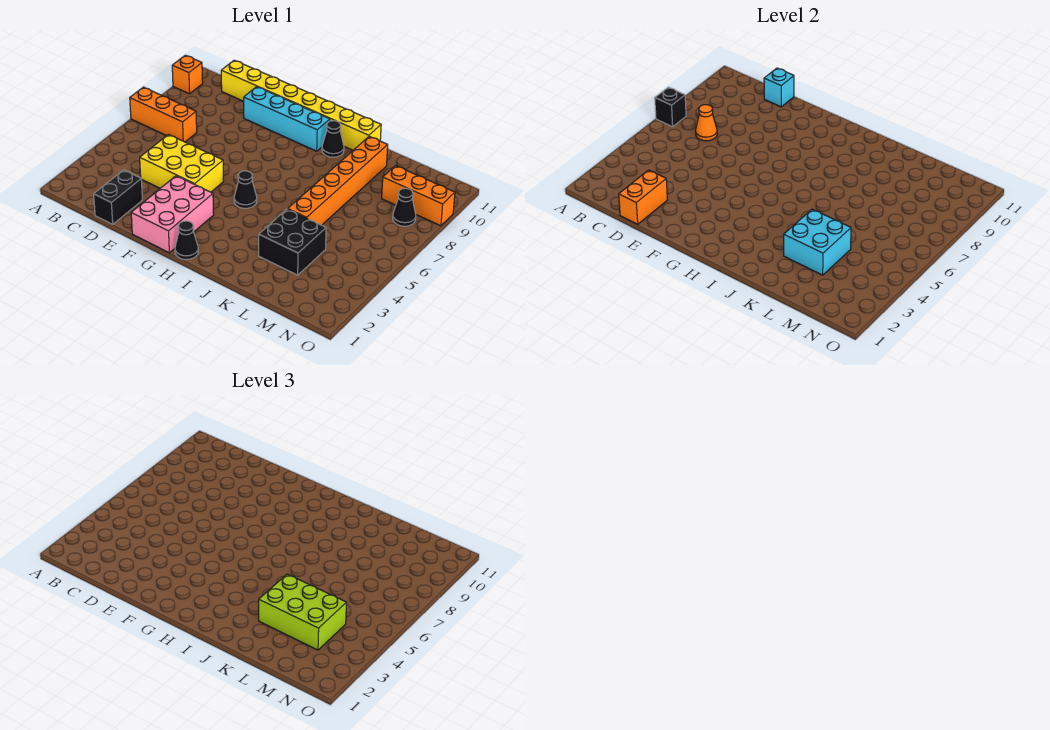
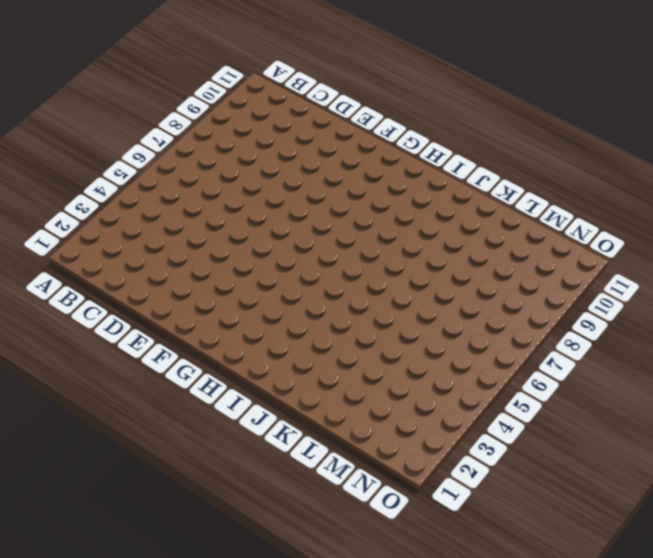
none -> orange 1x3 brick [130,87,197,142]
none -> orange 1x1 brick [172,55,203,94]
none -> yellow 1x8 brick [221,60,381,150]

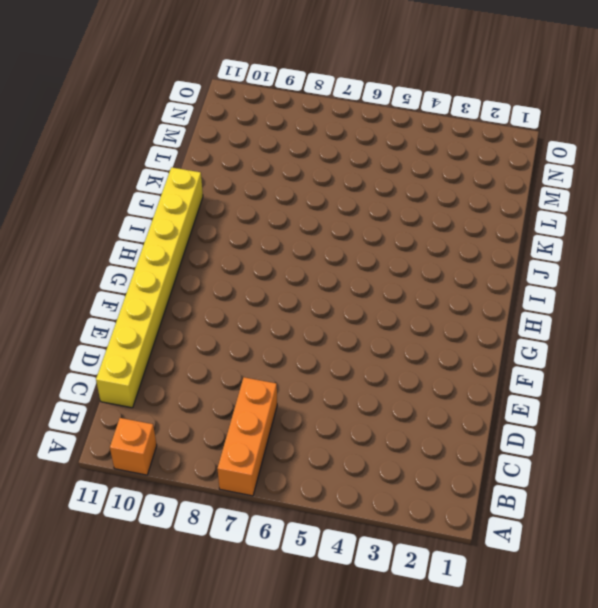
none -> black 1x2 brick [94,170,142,224]
none -> yellow 2x3 brick [140,135,224,192]
none -> cyan 1x4 brick [243,87,330,151]

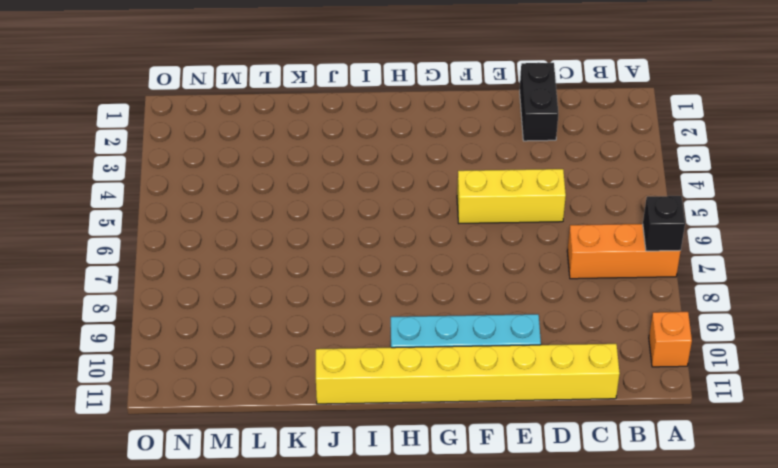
yellow 1x3 brick [457,169,566,223] -> yellow 2x3 brick [140,135,224,192]
none -> pink 2x3 brick [131,176,214,253]
none -> black 1x1 cone [175,221,198,260]
none -> black 1x1 cone [234,171,257,208]

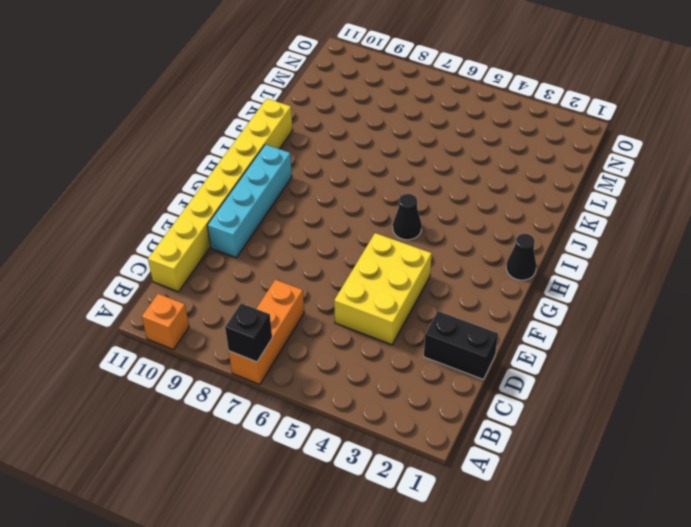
none -> pink 2x3 brick [131,176,214,253]
none -> black 1x1 cone [322,121,344,157]
none -> black 2x2 brick [259,209,326,275]

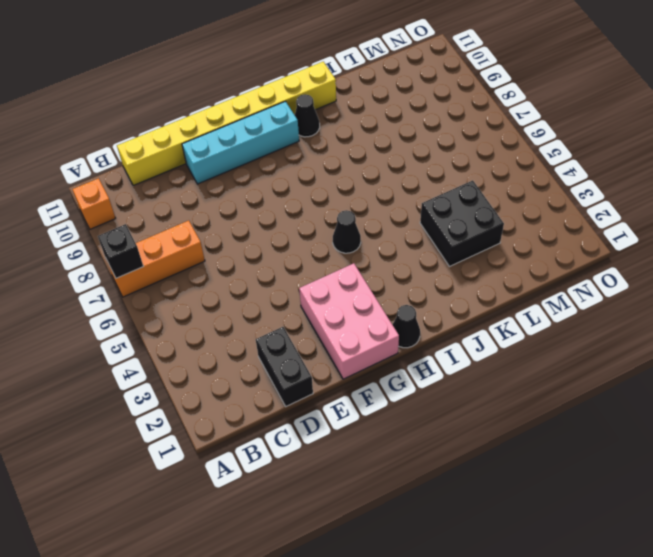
none -> yellow 2x3 brick [140,135,224,192]
none -> orange 1x6 brick [288,136,388,225]
none -> orange 1x3 brick [382,166,455,226]

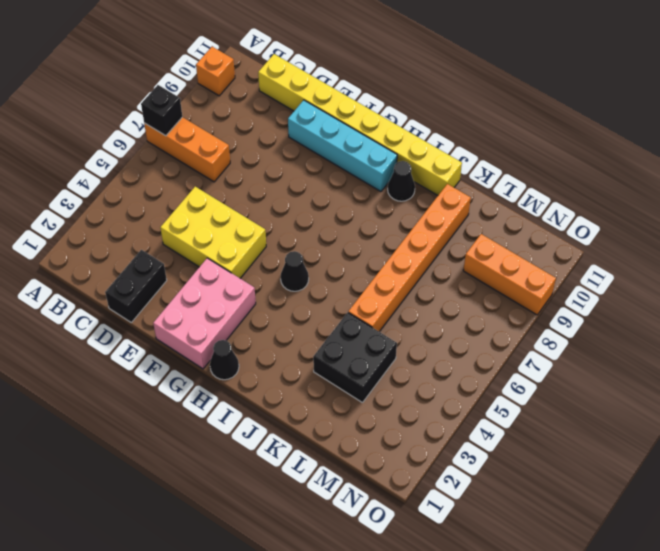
none -> black 1x1 cone [393,188,416,226]
none -> orange 1x1 cone [696,105,717,141]
none -> orange 1x2 brick [619,170,667,224]

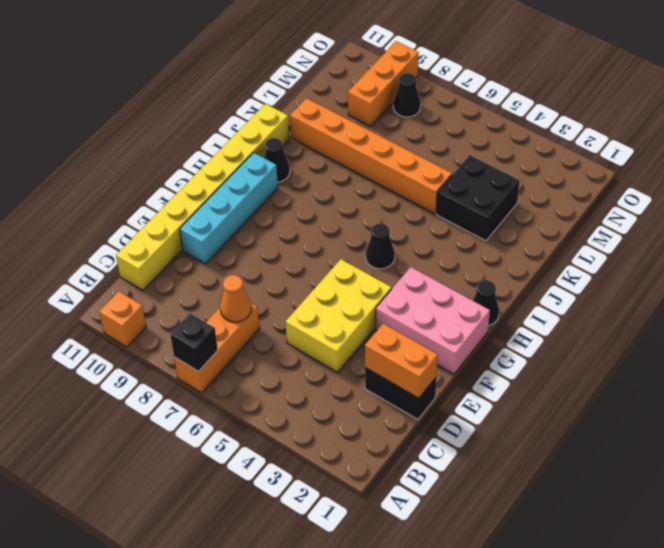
none -> cyan 1x1 brick [764,68,794,107]
none -> cyan 2x2 brick [784,209,851,275]
none -> lime 2x3 brick [259,574,347,650]

